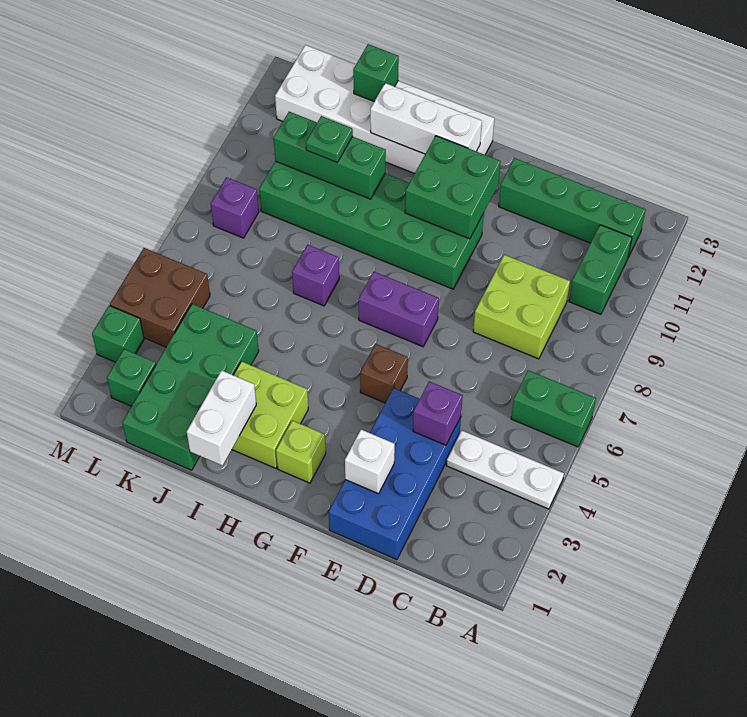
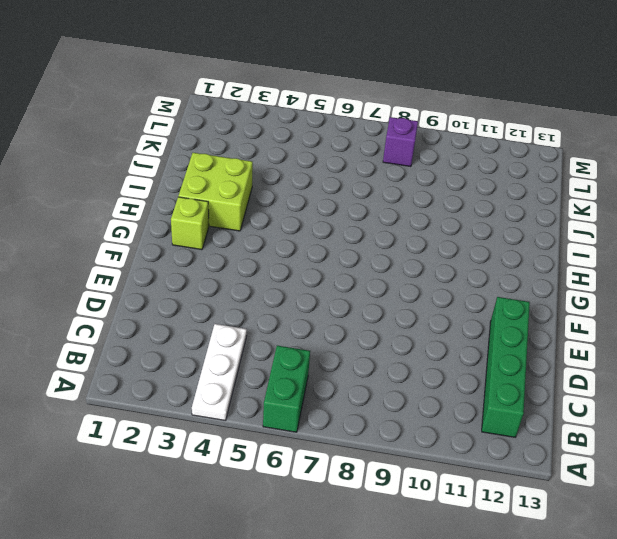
none -> green 1x2 brick [569,225,632,314]
none -> lime 2x2 brick [473,255,570,359]
none -> blue 2x4 brick [329,388,461,560]

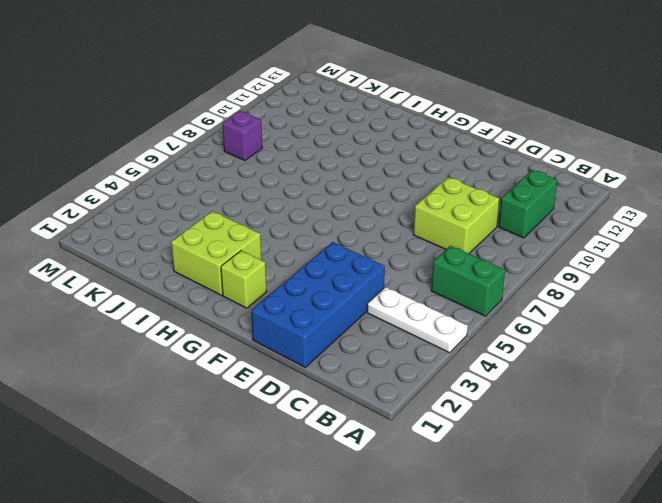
none -> green 1x4 brick [499,158,646,257]
none -> brown 1x1 brick [360,344,408,403]
none -> purple 1x2 brick [358,272,439,347]

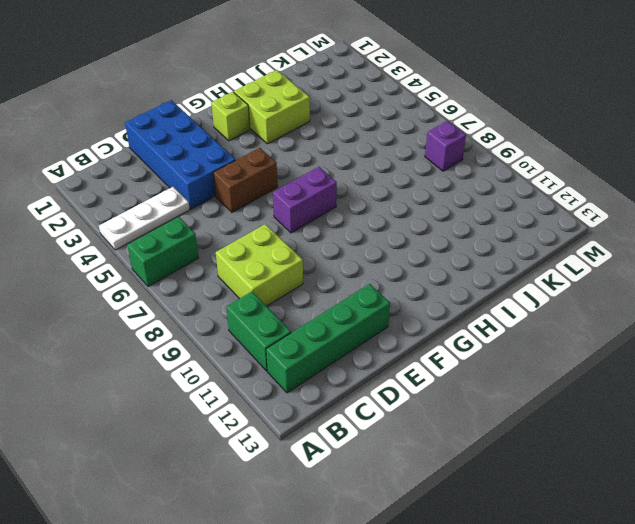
brown 1x2 brick [213,148,278,212] -> brown 1x1 brick [360,344,408,403]
none -> green 2x6 brick [259,161,484,289]
none -> white 2x6 brick [275,45,494,174]
none -> purple 1x1 brick [292,245,339,306]

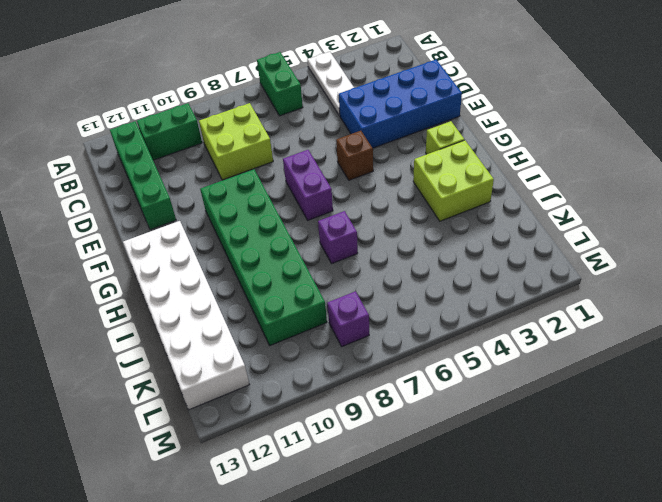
none -> green 2x4 brick [122,304,259,470]
none -> green 1x1 brick [107,349,156,406]
none -> brown 2x2 brick [110,248,210,347]

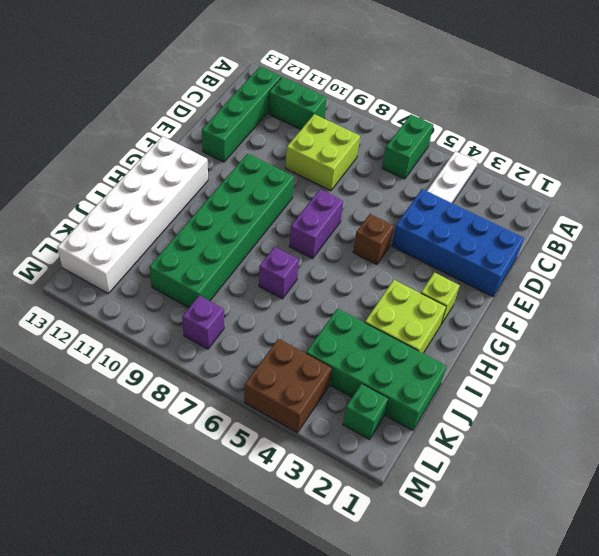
none -> green 1x1 brick [92,306,144,362]
none -> purple 1x1 brick [413,381,463,445]
none -> white 1x1 brick [345,430,395,494]

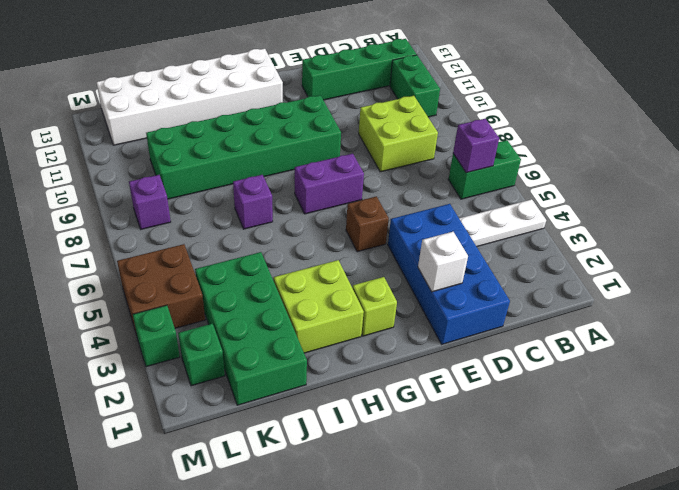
purple 1x1 brick [453,119,499,173] -> purple 1x1 brick moved to [413,381,463,445]
none -> green 2x2 brick [405,136,501,239]
none -> white 1x3 brick [370,83,482,154]
none -> white 1x2 brick [187,370,256,466]

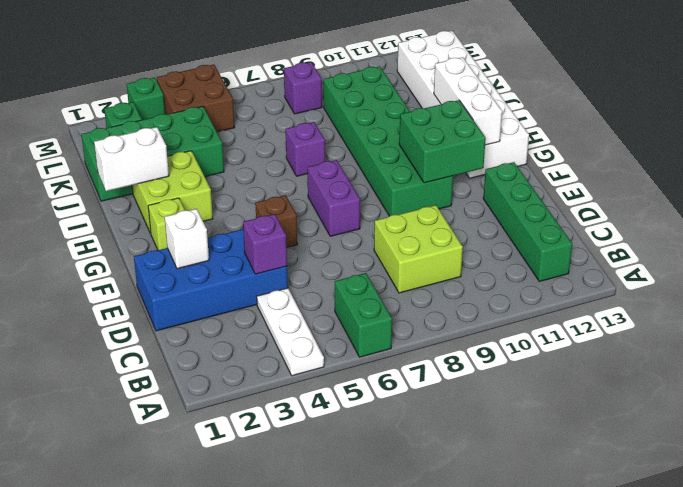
none -> green 1x2 brick [569,225,632,314]
none -> green 1x3 brick [274,112,386,199]
none -> green 1x1 brick [353,44,399,101]

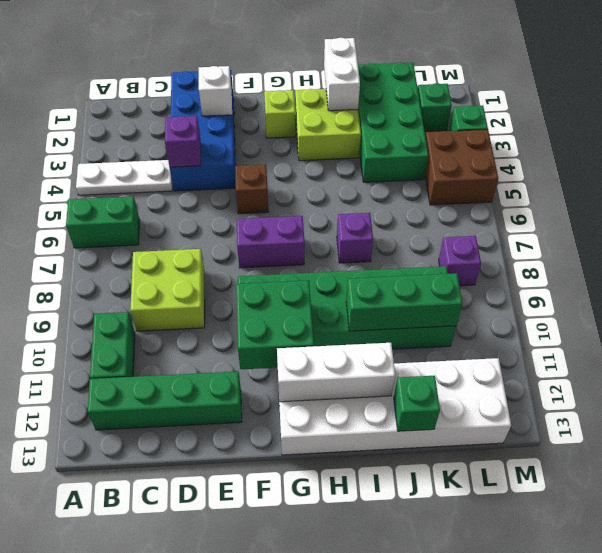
none -> green 1x1 plate [306,116,353,162]

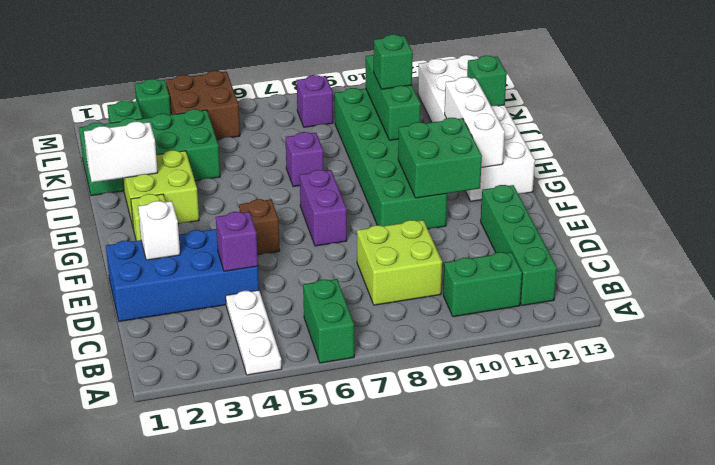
green 1x1 brick [374,34,413,89] -> green 1x1 plate [306,116,353,162]

